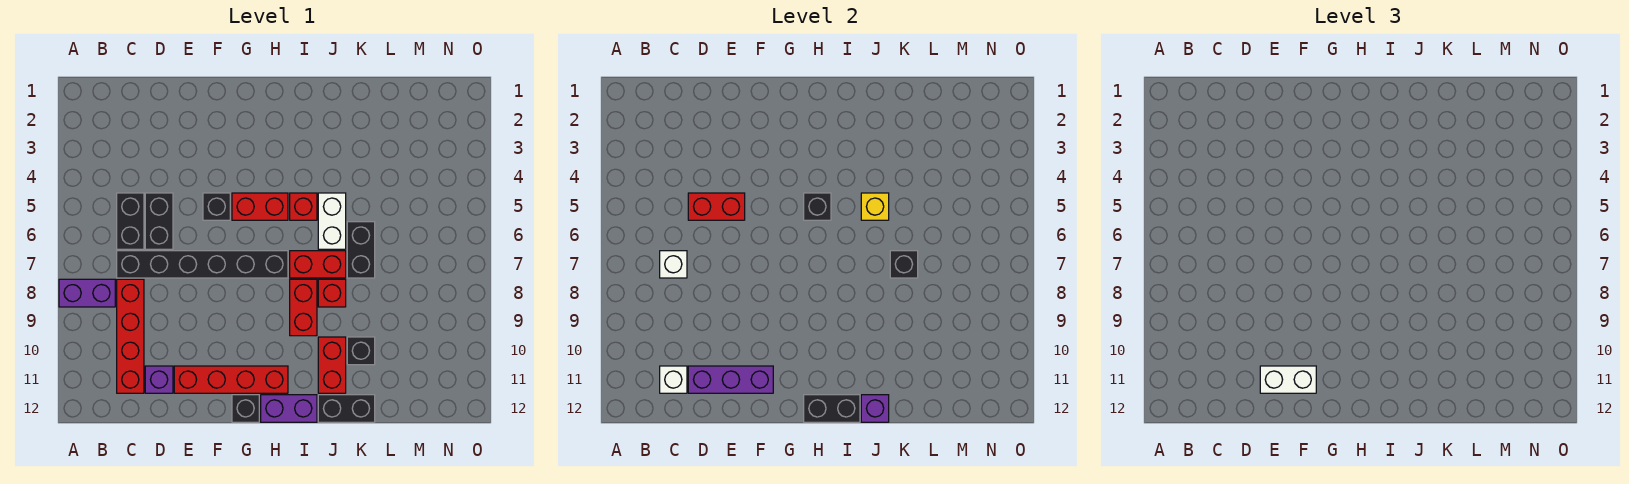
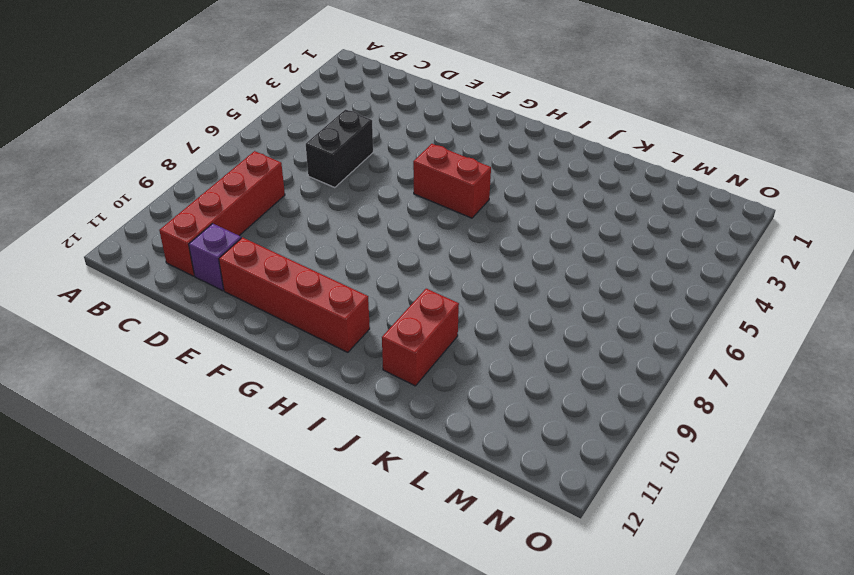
none -> purple 1x2 brick [59,279,115,307]
none -> black 1x2 brick [117,193,144,249]
none -> black 1x6 brick [117,251,288,278]
none -> black 1x1 brick [203,193,230,220]

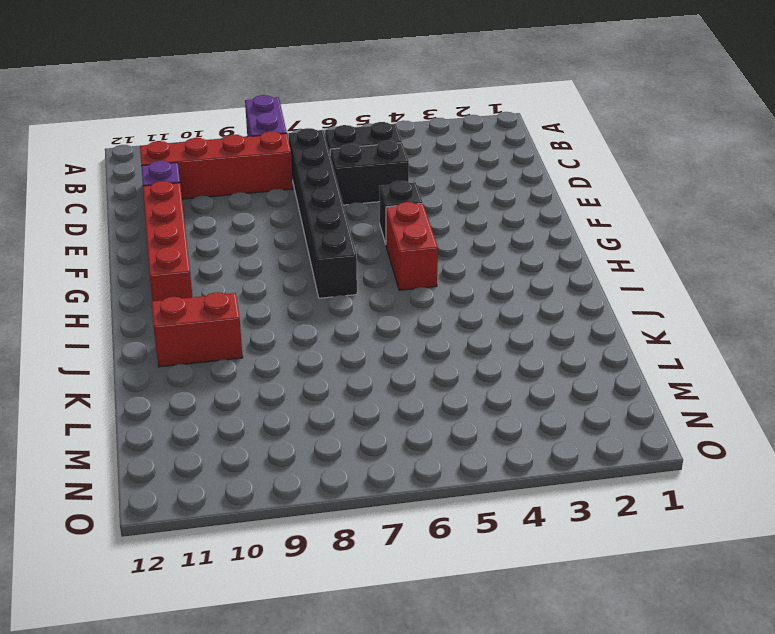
none -> black 1x1 brick [232,395,259,422]
none -> purple 1x2 brick [261,395,317,422]
none -> red 1x1 brick [290,193,317,220]
none -> red 1x2 brick [290,251,346,278]

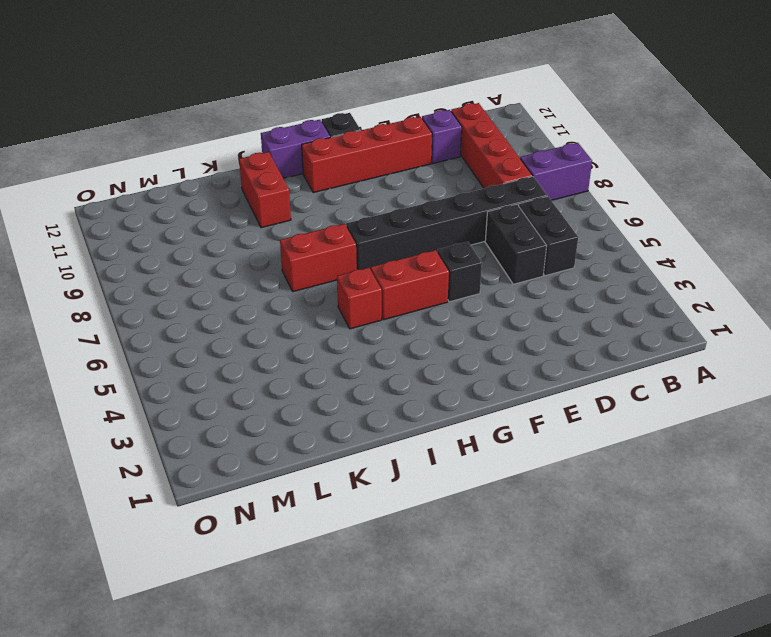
none -> red 1x2 brick [290,279,317,336]
none -> white 1x2 brick [318,193,346,249]
none -> red 1x1 brick [318,279,346,307]
none -> black 1x2 brick [318,395,375,422]

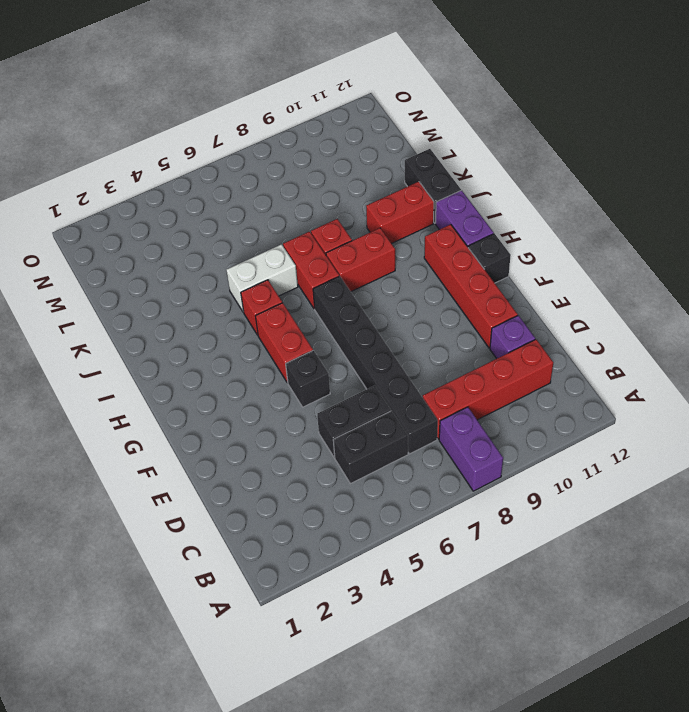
none -> black 1x2 brick [347,222,375,278]
none -> black 1x1 brick [347,337,375,365]
none -> white 1x1 brick [660,251,687,278]
none -> white 1x1 brick [660,366,687,393]

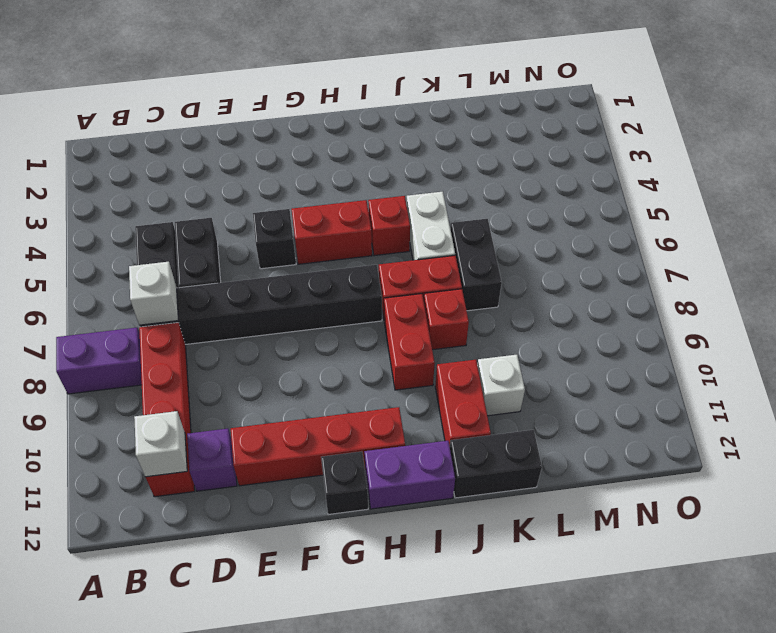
white 1x1 brick [477,355,525,416] -> black 1x1 brick [347,337,375,365]
none -> red 1x2 brick [688,193,745,220]
none -> purple 1x3 brick [688,366,773,393]
none -> black 1x1 brick [804,193,831,220]
none -> black 1x2 brick [804,395,860,422]

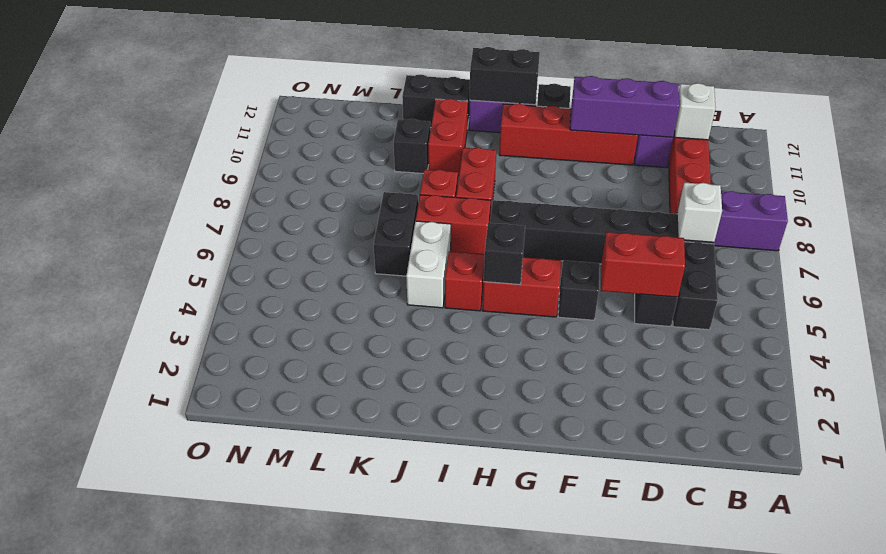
none -> yellow 1x1 brick [861,193,889,220]
none -> purple 1x1 brick [861,395,889,422]
none -> black 1x1 brick [890,251,918,278]
none -> white 1x2 brick [1260,366,1316,393]

